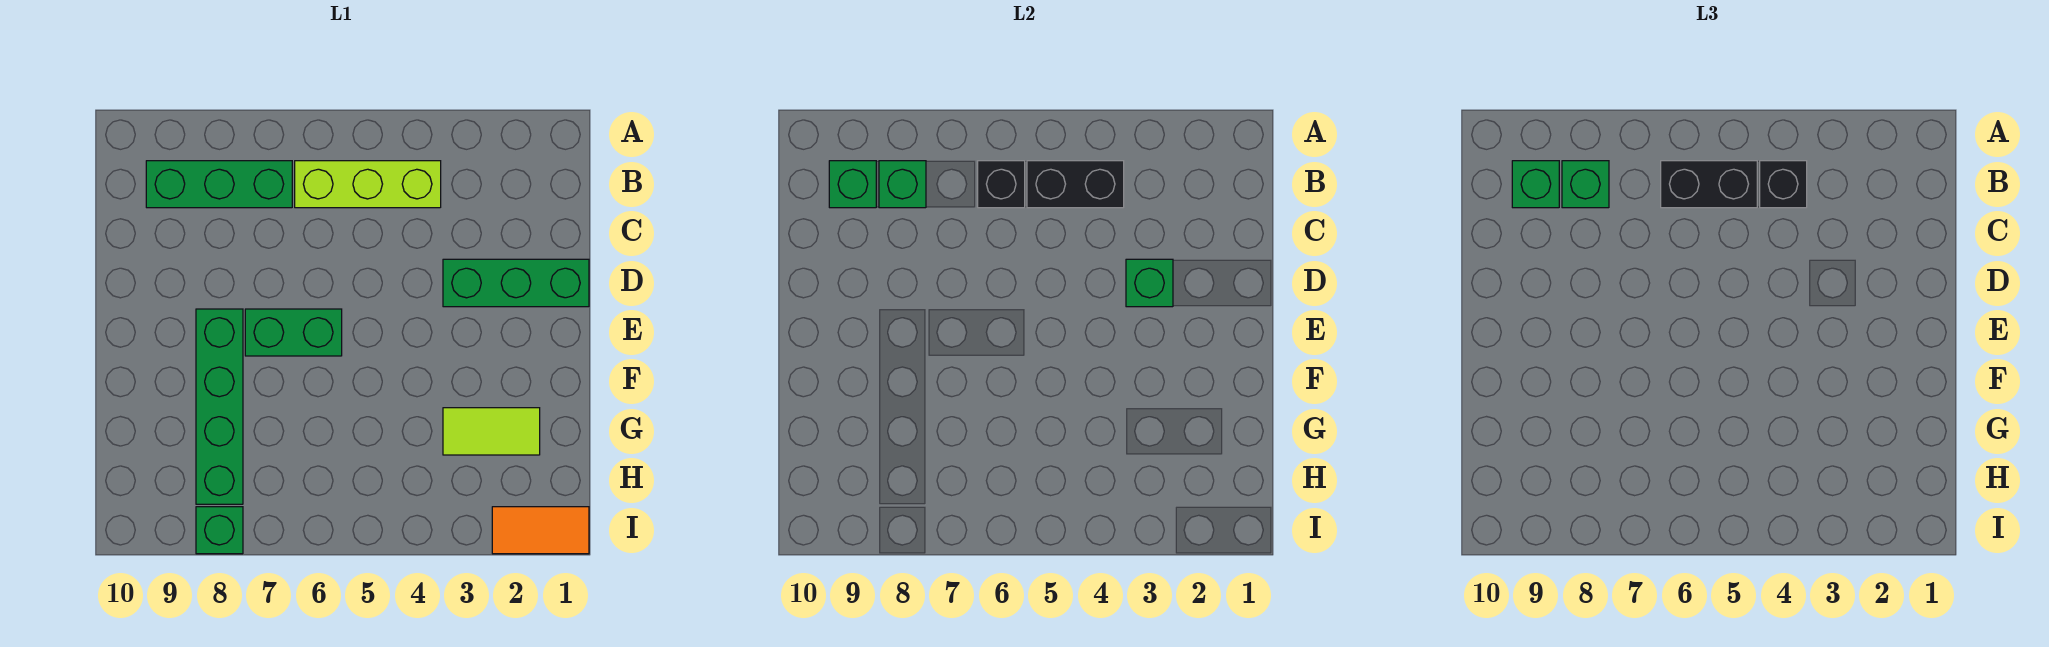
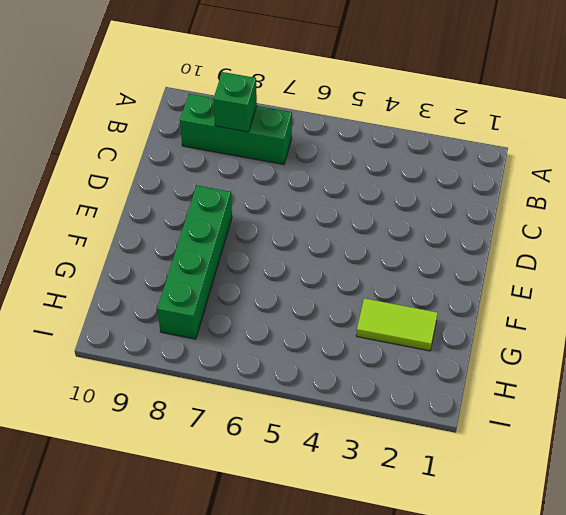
none -> lime 1x3 brick [295,161,441,208]
none -> green 1x3 brick [443,259,589,307]
none -> green 1x2 brick [245,309,342,356]

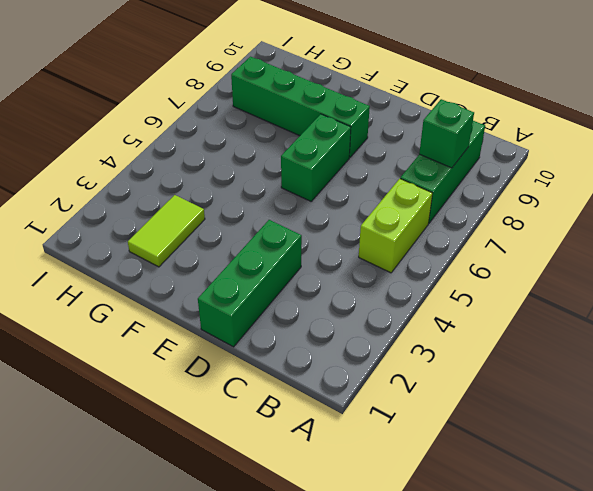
lime 1x2 brick [359,179,433,273] -> lime 1x3 brick [295,161,441,208]
none -> orange 1x2 tile [492,507,589,554]
none -> green 1x1 brick [196,507,243,554]
none -> black 1x2 brick [1027,161,1124,208]

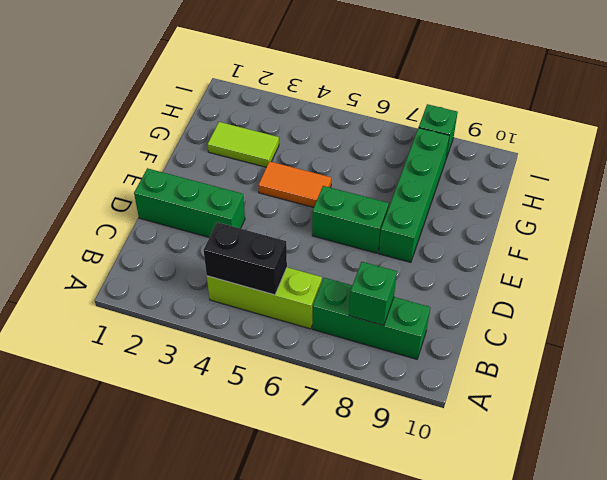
orange 1x2 tile [258,161,331,207] -> orange 1x2 tile moved to [492,507,589,554]
none -> black 1x1 brick [978,161,1025,208]
none -> green 1x1 brick [829,161,876,208]
none -> green 1x1 brick [1126,259,1173,307]

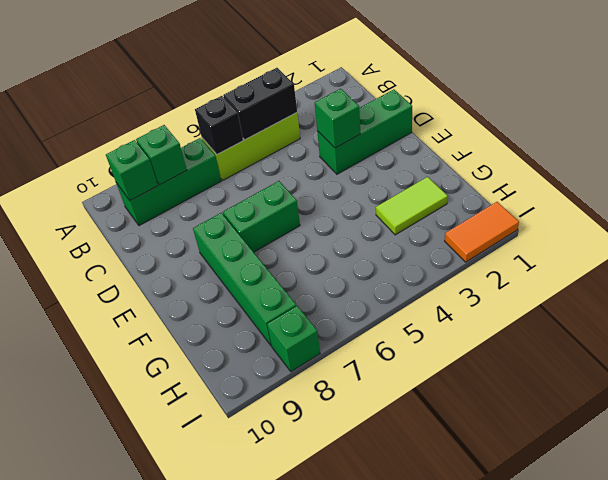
none -> black 1x1 brick [1760,161,1807,208]
none -> black 1x2 brick [1661,161,1757,208]
none -> green 1x1 brick [1562,161,1609,208]

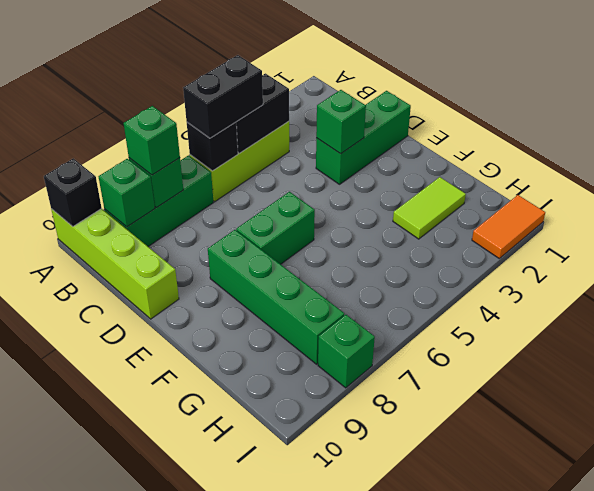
lime 1x4 brick [51,209,179,319] -> none
black 1x1 brick [44,158,102,227] -> black 1x1 brick moved to [1760,161,1807,208]
none -> green 1x1 brick [1512,161,1559,208]

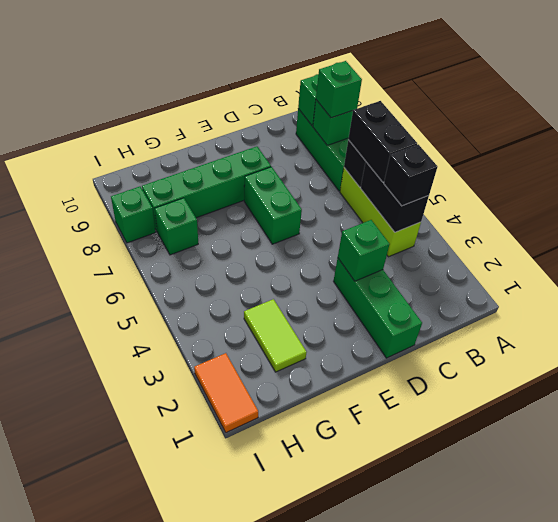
green 1x1 brick [155,198,198,255] -> green 1x1 brick moved to [1512,161,1559,208]

